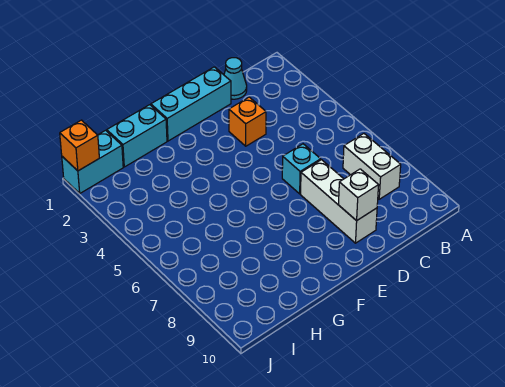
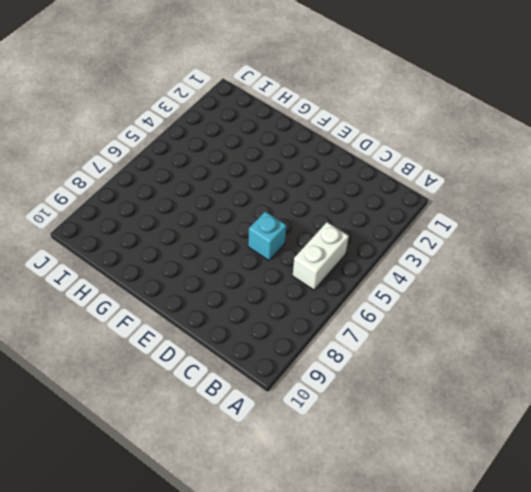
white 1x2 brick [293,222,349,290] -> white 1x2 brick moved to [343,134,401,199]
none -> cyan 1x1 cone [224,58,247,99]
none -> cyan 1x3 brick [151,67,231,141]

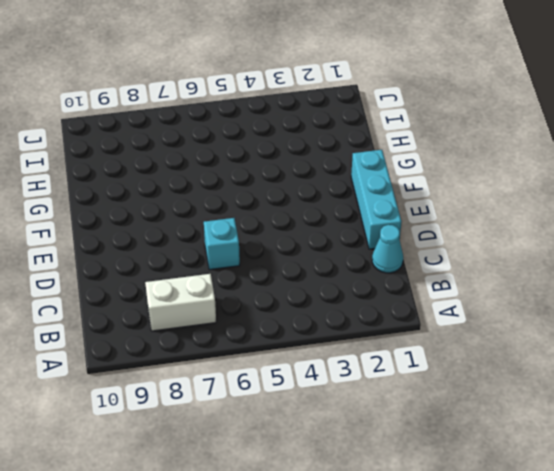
none -> orange 1x1 brick [229,97,266,146]
none -> white 1x3 brick [301,160,377,243]

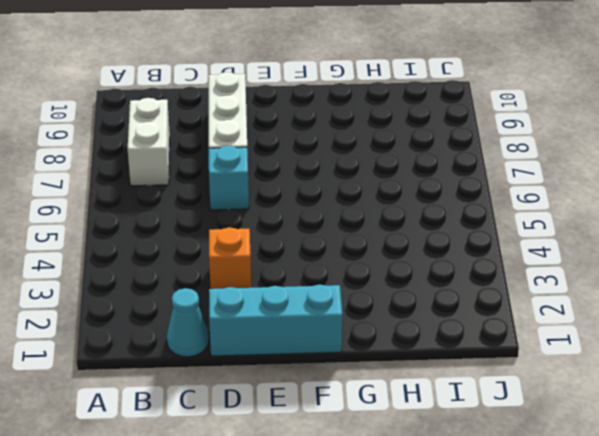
none -> cyan 1x2 brick [107,105,167,167]
none -> cyan 1x2 brick [62,130,123,193]

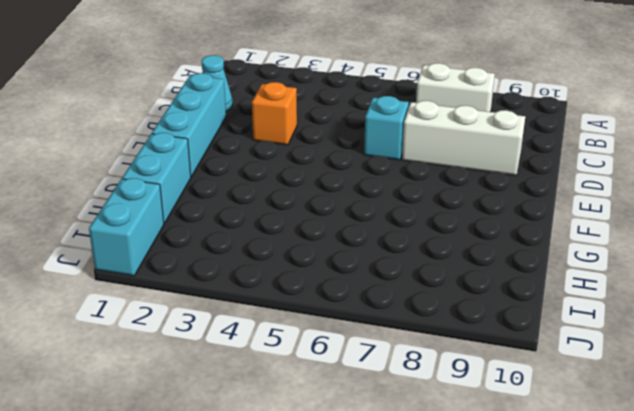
none -> white 1x1 brick [338,169,379,221]
none -> orange 1x1 brick [60,120,99,171]

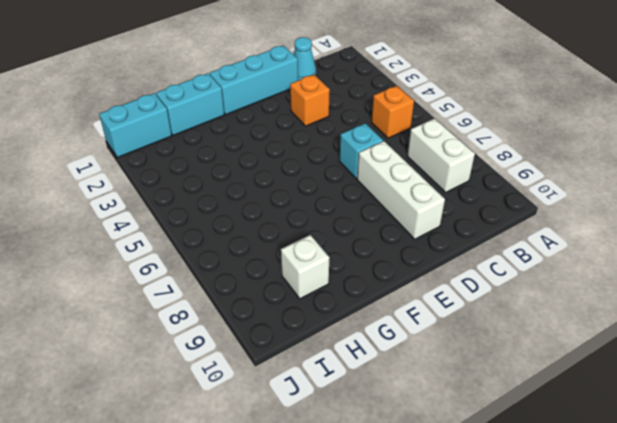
orange 1x1 brick [371,86,414,138] -> orange 1x1 brick moved to [60,120,99,171]
white 1x1 brick [281,235,329,299] -> white 1x1 brick moved to [338,169,379,221]

